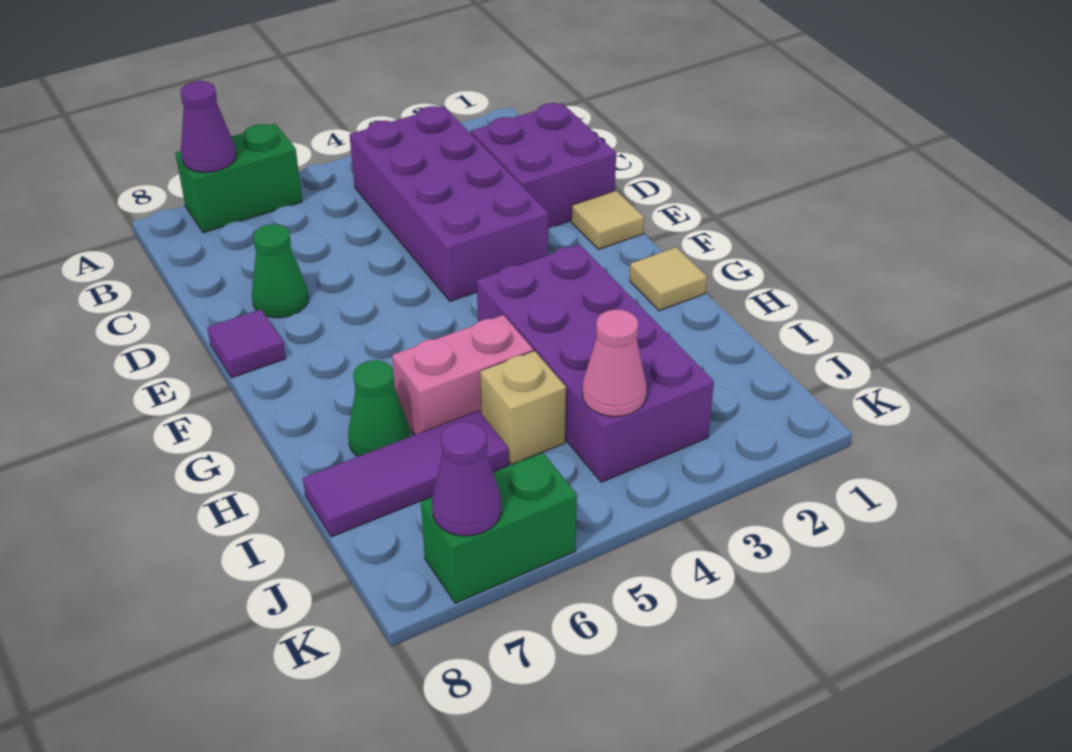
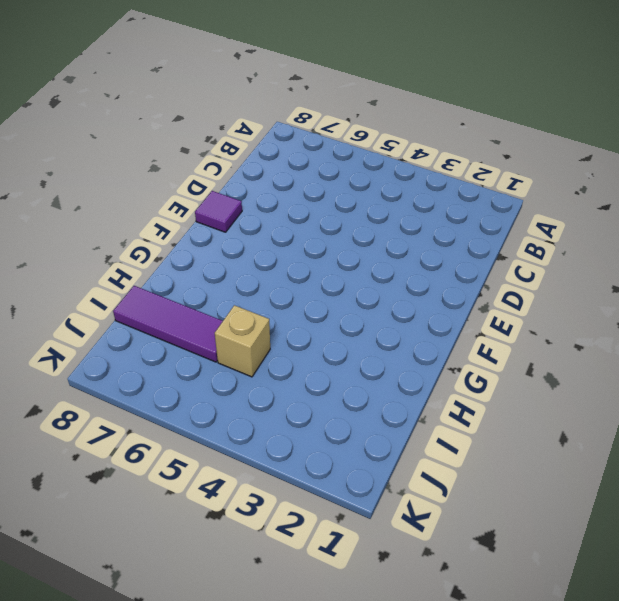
none -> green 1x2 brick [175,124,302,233]
none -> purple 2x4 brick [350,106,548,301]
none -> purple 2x2 brick [471,103,616,229]

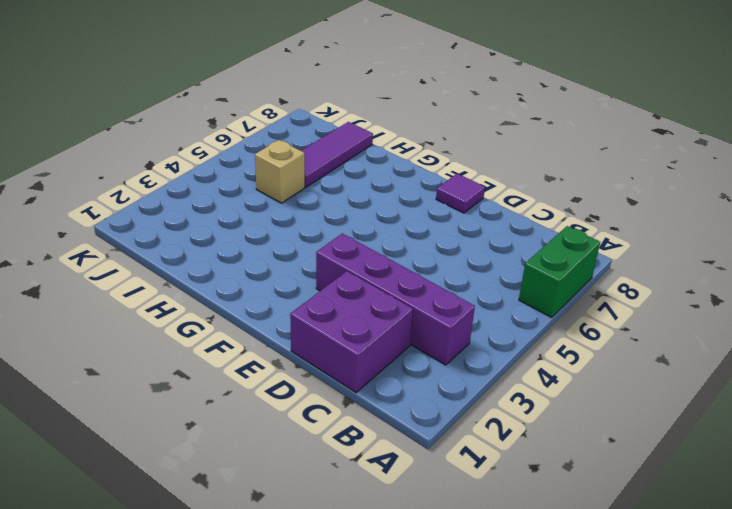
purple 1x4 brick [316,234,475,365] -> purple 2x4 brick [350,106,548,301]
none -> green 1x1 cone [252,224,308,318]
none -> tan 1x1 tile [571,191,644,250]
none -> tan 1x1 tile [630,247,707,311]

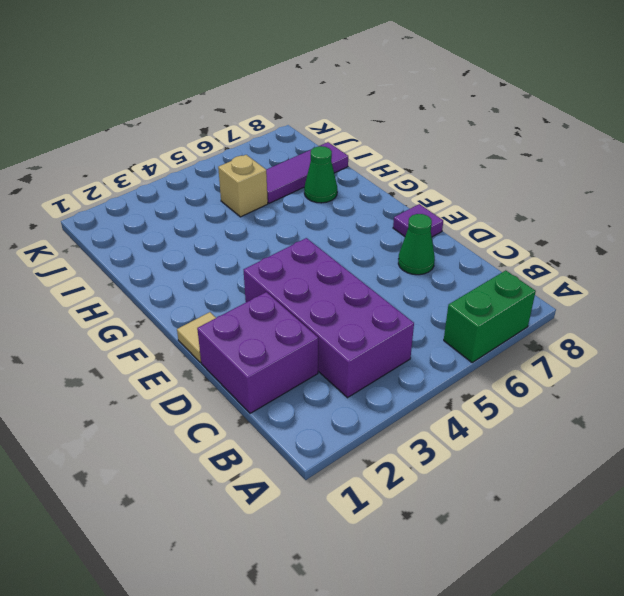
none -> tan 1x1 tile [630,247,707,311]
none -> purple 2x4 brick [477,244,714,482]
none -> pink 1x2 brick [392,315,533,435]

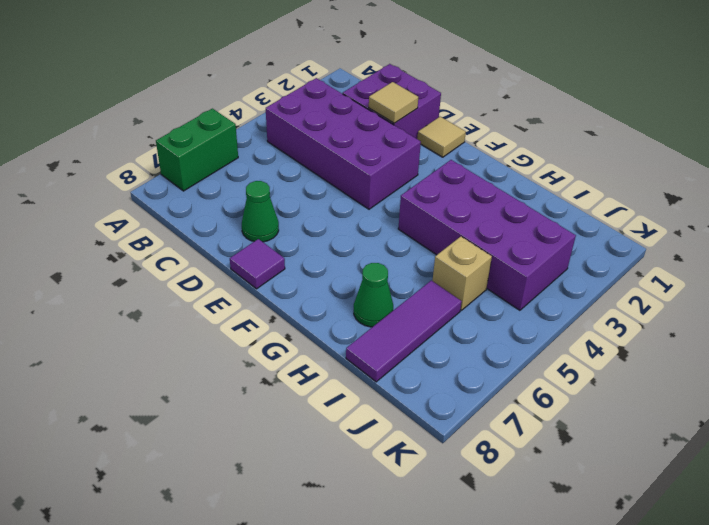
tan 1x1 tile [369,82,418,123] -> tan 1x1 tile moved to [630,247,707,311]
none -> pink 1x2 brick [392,315,533,435]
none -> green 1x2 brick [421,453,577,603]
none -> purple 1x1 cone [181,81,236,172]

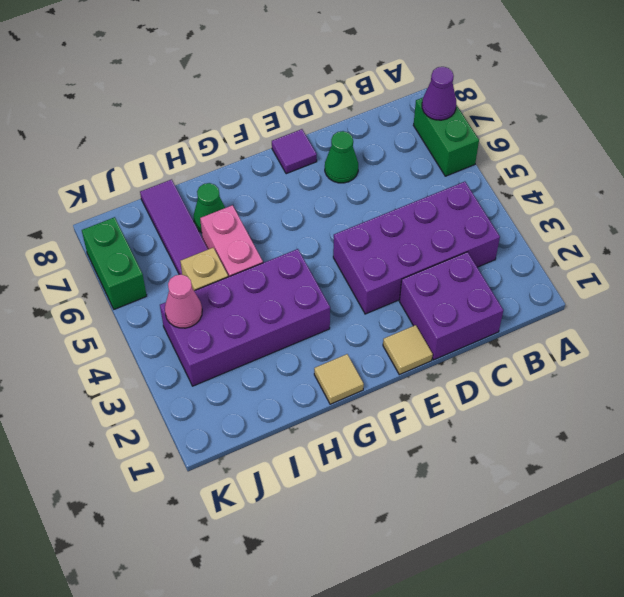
none -> purple 1x1 cone [432,422,501,536]

